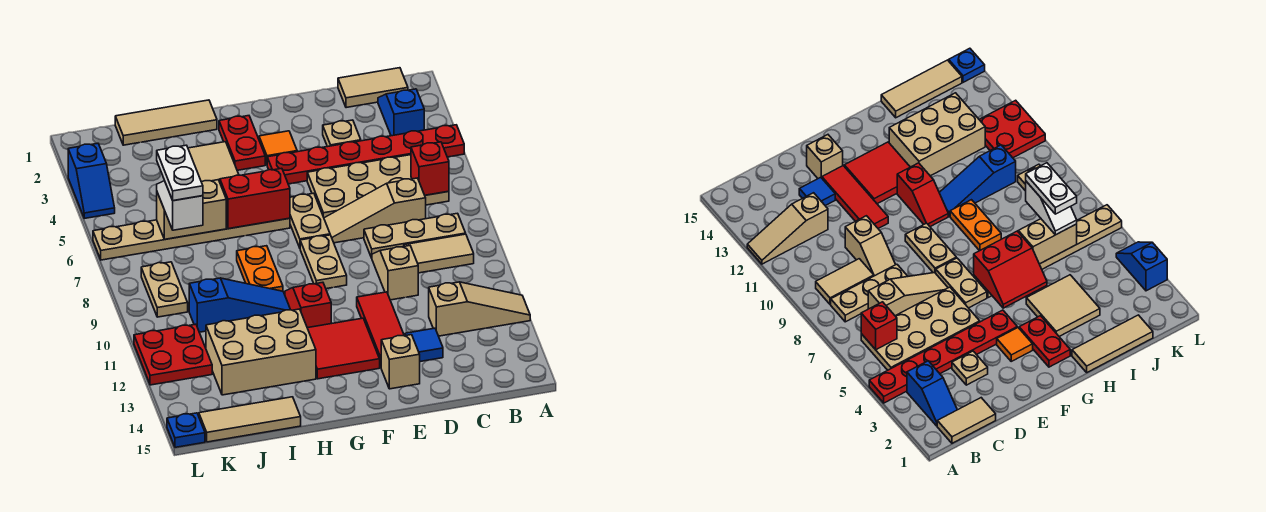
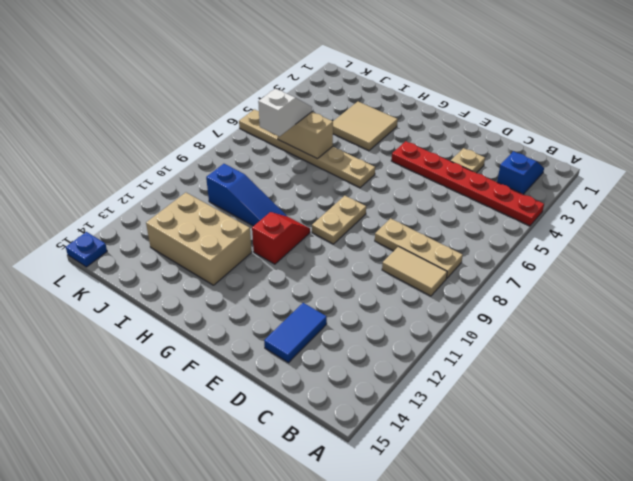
blue 1x2 tile [264,303,327,363] -> blue 1x1 tile [405,328,443,362]
none -> tan 1x3 slope [429,282,530,336]
none -> tan 1x2 tile [338,68,408,108]
none -> tan 2x4 plate [307,155,449,218]
none -> tan 1x3 slope [324,178,426,243]

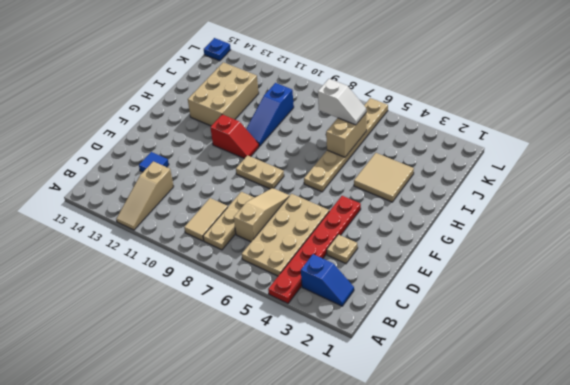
none -> tan 1x2 tile [338,68,408,108]
none -> tan 1x2 slope [372,246,418,300]
none -> red 1x3 tile [357,292,404,367]
none -> tan 1x1 brick [381,335,420,389]

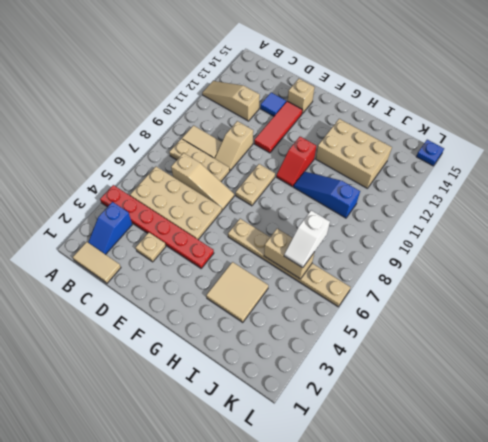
none -> orange 1x1 tile [259,131,297,164]
none -> tan 1x2 plate [290,193,330,248]
none -> red 2x2 tile [308,318,380,379]
none -> red 1x2 plate [219,116,265,170]

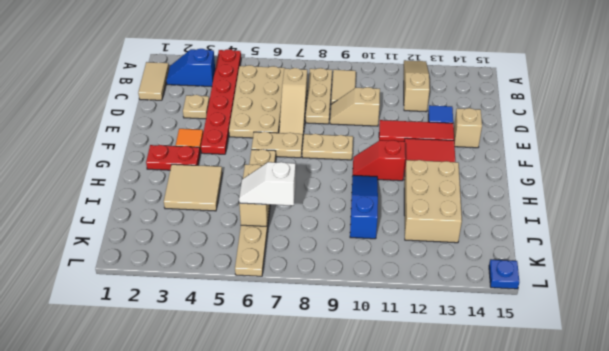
none -> tan 1x3 tile [115,100,217,145]
none -> orange 1x2 plate [237,246,283,291]
none -> tan 1x3 tile [199,397,301,442]
none -> tan 1x2 plate [141,262,188,317]

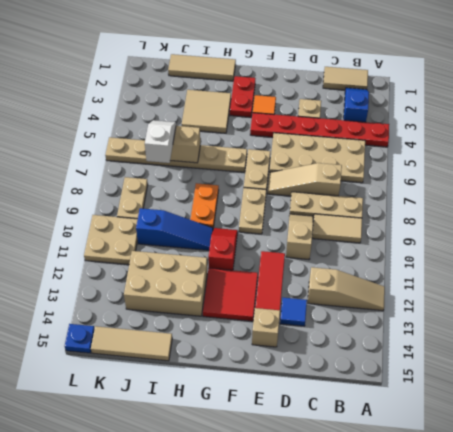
tan 2x2 plate [84,215,138,265] -> red 2x2 plate [134,324,212,385]
none -> blue 1x2 slope [68,143,115,218]
none -> red 1x1 brick [411,142,449,195]
none -> red 2x2 slope [219,168,290,229]
none -> white 1x2 plate [157,145,203,201]

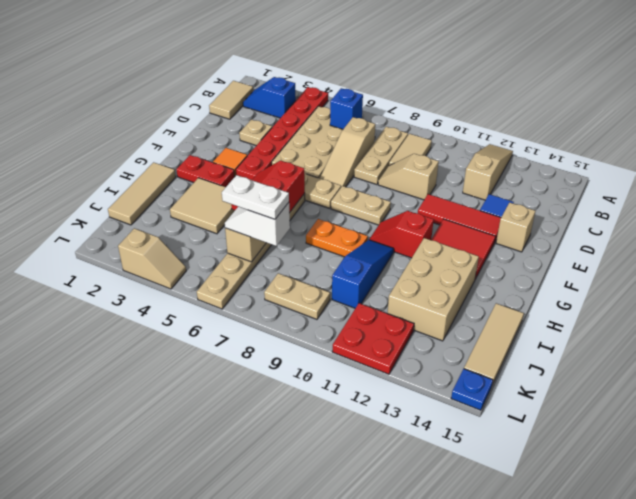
blue 1x1 brick [330,88,363,129] -> red 1x1 brick [411,142,449,195]
tan 1x2 slope [118,228,186,289] -> blue 1x2 slope [68,143,115,218]

